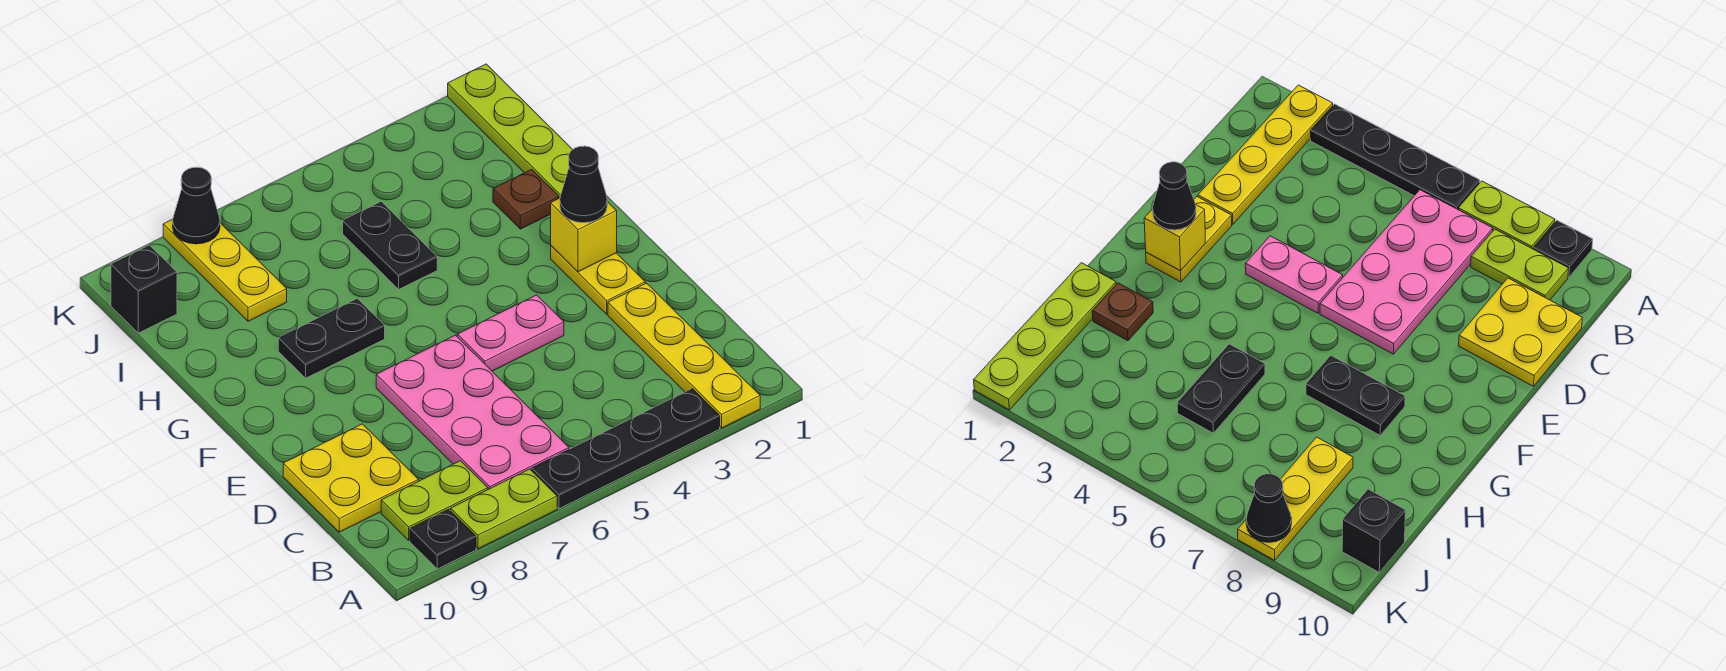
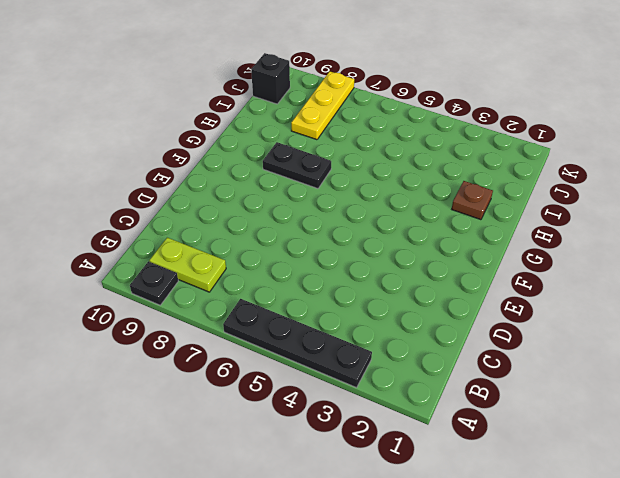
none -> yellow 1x4 plate [608,283,760,428]
none -> lime 1x2 plate [451,469,557,549]
none -> pink 2x4 plate [376,335,569,489]

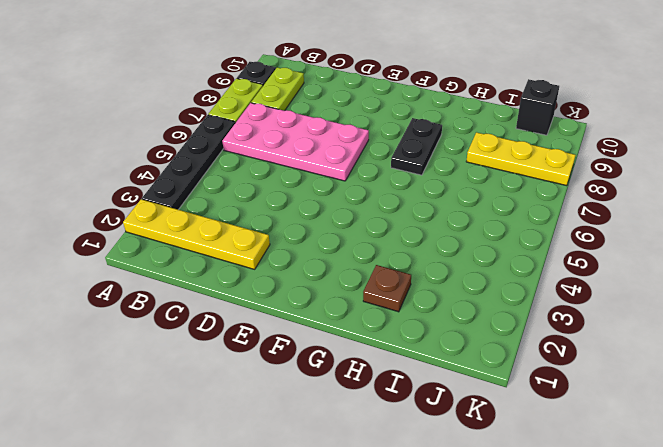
none -> yellow 2x2 plate [283,424,419,532]
none -> yellow 1x2 plate [551,246,645,314]
none -> pink 1x2 plate [457,295,564,371]

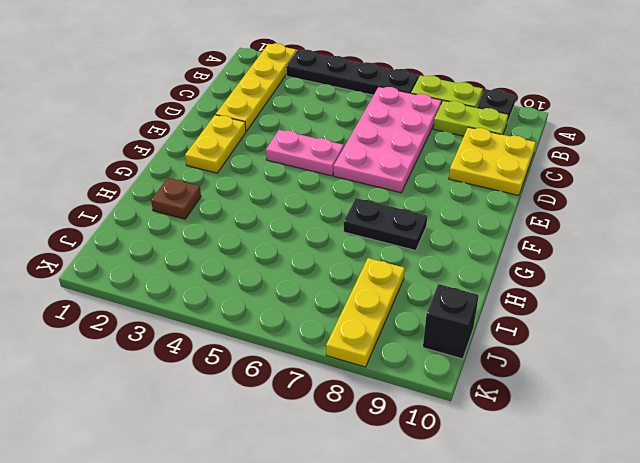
none -> lime 1x4 plate [448,64,573,198]
none -> black 1x2 plate [343,201,437,289]
none -> yellow 1x1 brick [551,198,617,272]

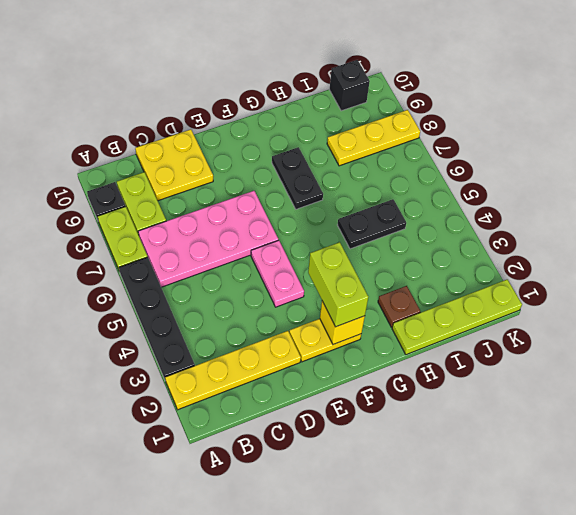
lime 1x2 brick [308,242,368,327] -> black 1x1 cone [560,146,607,223]
none -> black 1x1 cone [173,167,220,244]

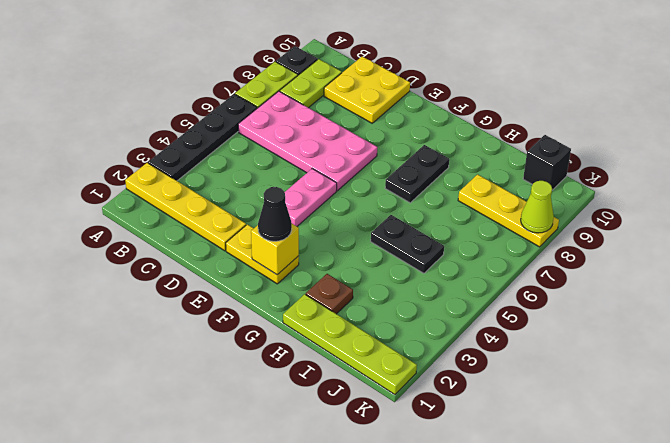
lime 1x1 cone [521,181,554,233] -> black 1x1 cone [173,167,220,244]

